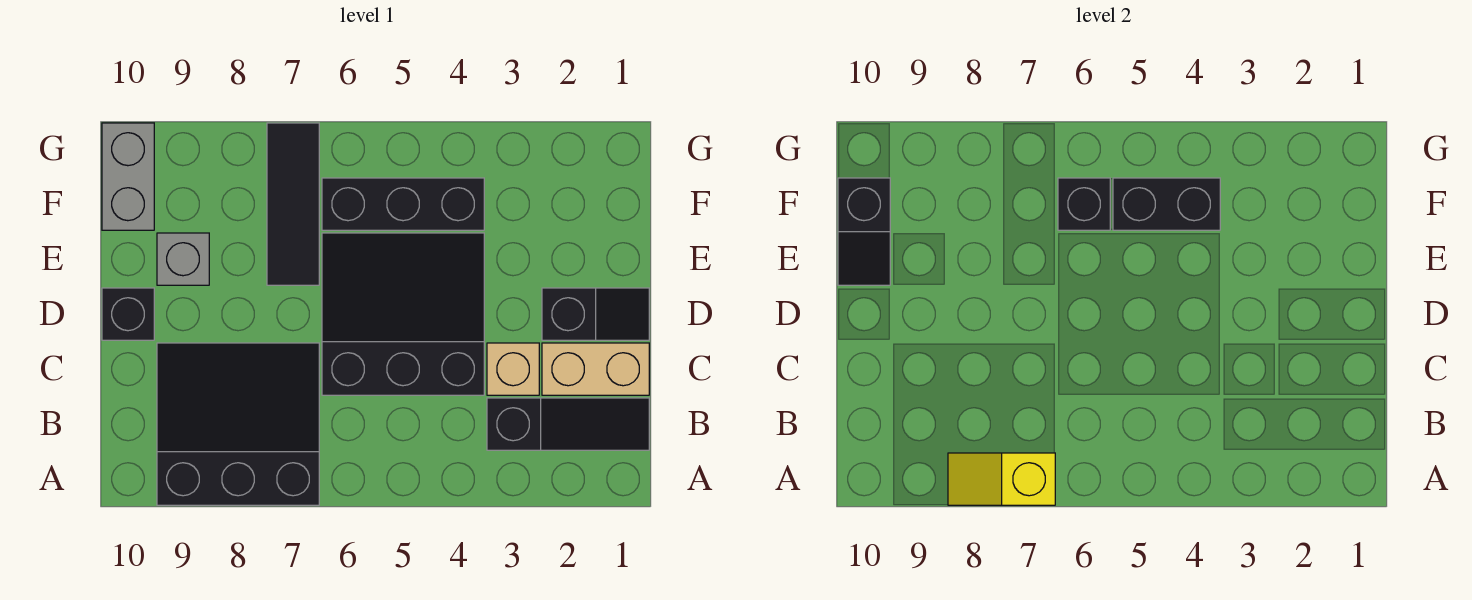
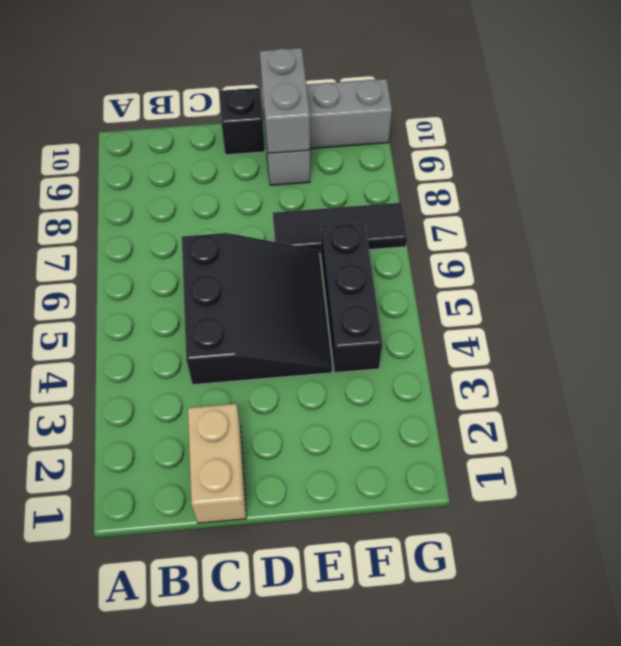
grey 1x2 brick [260,48,310,153] -> black 1x2 slope [838,178,890,285]
none -> black 3x3 slope [157,343,319,505]
none -> black 1x3 slope [487,398,649,450]
none -> tan 1x1 brick [487,343,539,395]

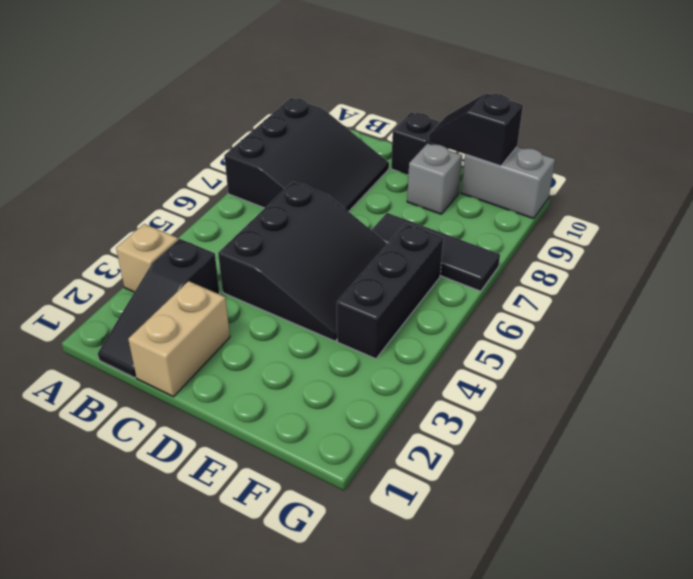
tan 1x1 brick [116,224,178,292] -> tan 1x1 brick moved to [487,343,539,395]
none -> black 1x2 slope [542,288,649,340]
none -> yellow 1x2 slope [948,453,1055,505]
none -> black 1x2 brick [1113,178,1220,230]

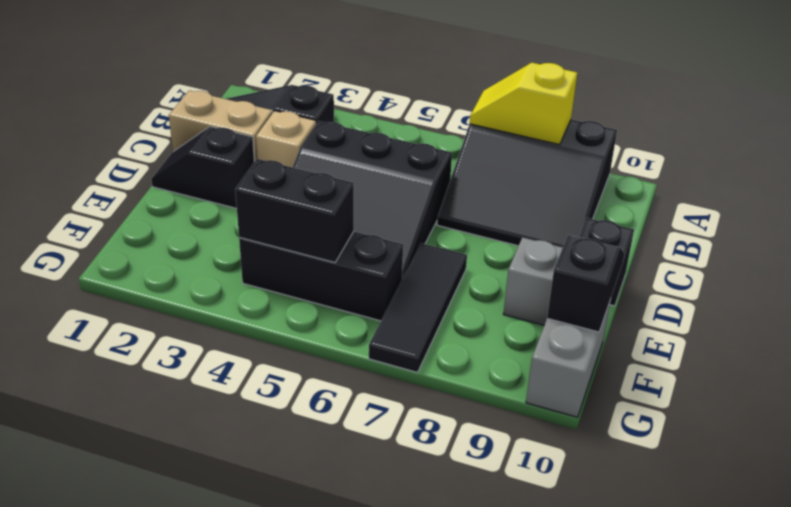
yellow 1x2 slope [470,63,577,145] -> yellow 1x2 slope turned to [948,453,1055,505]
none -> black 1x1 brick [1058,178,1110,230]

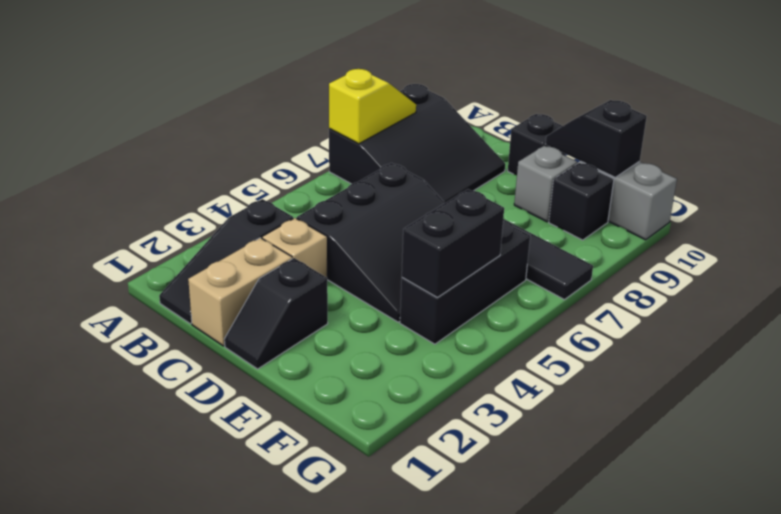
black 1x1 brick [549,163,614,240] -> black 1x1 brick moved to [1058,178,1110,230]

